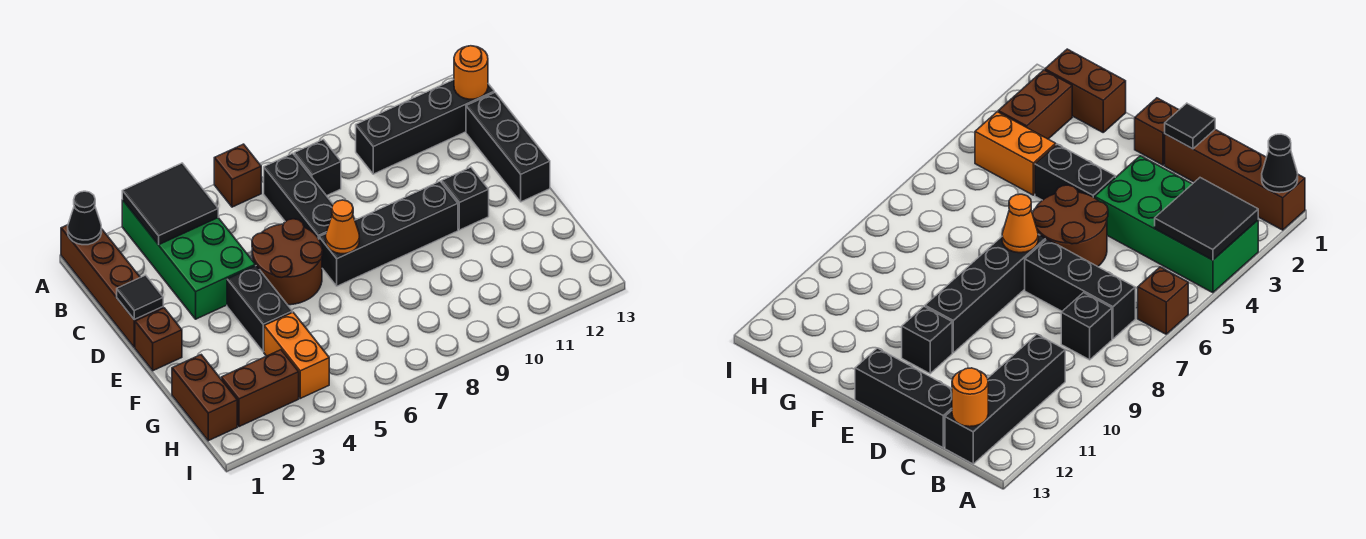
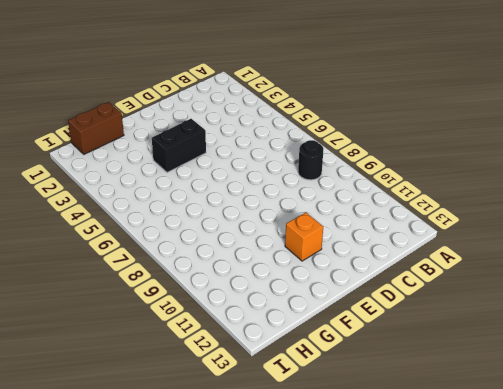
black 1x1 round brick [298,140,324,180] -> black 1x1 brick [294,139,341,196]
orange 1x1 brick [285,212,323,261] -> black 1x1 brick [442,167,489,230]
none -> brown 1x4 brick [61,225,163,347]
none -> green 2x4 brick [122,200,255,319]
none -> brown 1x1 brick [214,144,261,207]

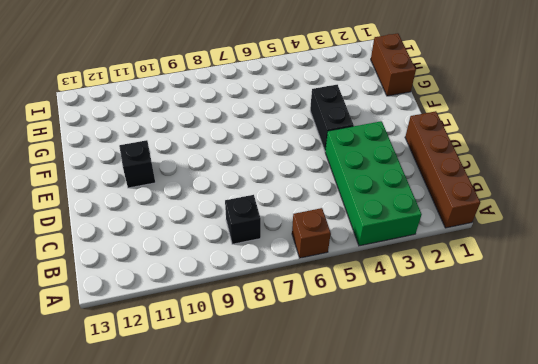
none -> black 1x3 brick [264,153,333,239]
none -> black 1x4 brick [356,80,494,174]
none -> black 1x3 brick [466,92,550,202]

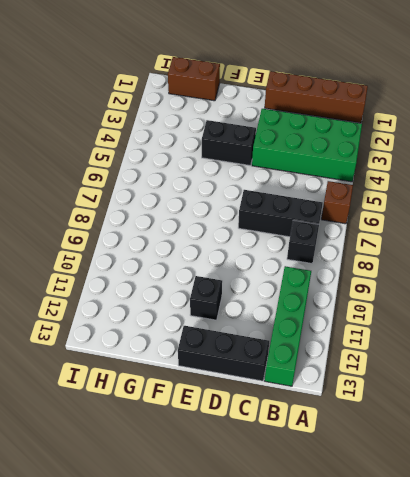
green 1x4 brick [265,266,311,386] -> black 1x4 brick [356,80,494,174]
none -> brown 2x2 round brick [252,219,323,305]
none -> brown 1x1 brick [135,308,182,371]
none -> black 1x4 brick [319,181,458,286]

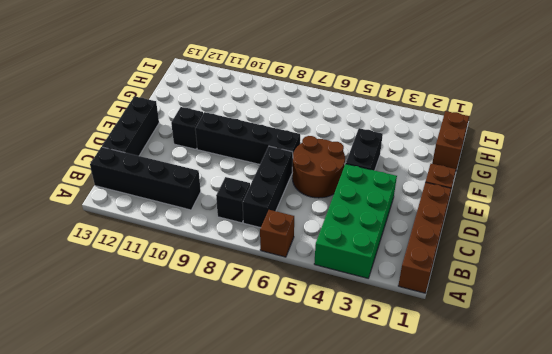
none -> orange 1x2 brick [264,312,329,398]
none -> brown 1x2 brick [221,350,299,427]
none -> black 1x1 cone [68,191,102,245]

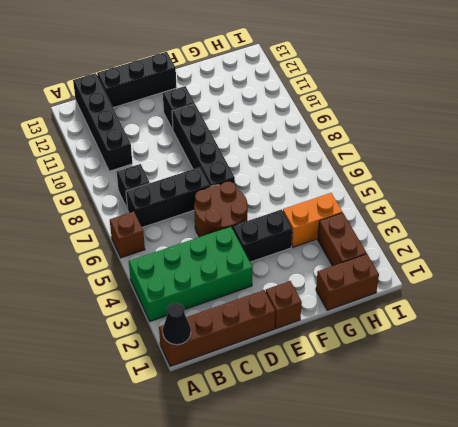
none -> black 2x2 tile [122,163,218,245]
none -> orange 1x1 round brick [454,46,488,99]
none -> black 1x1 tile [117,275,163,320]

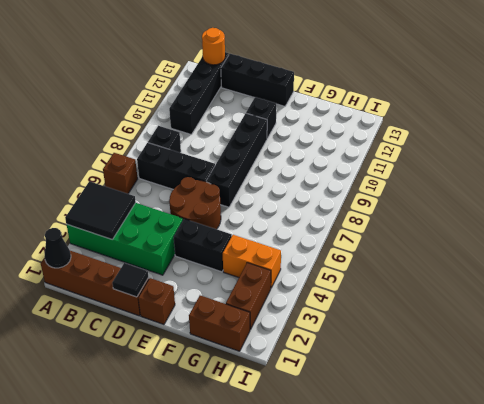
none -> orange 1x1 cone [326,200,359,254]

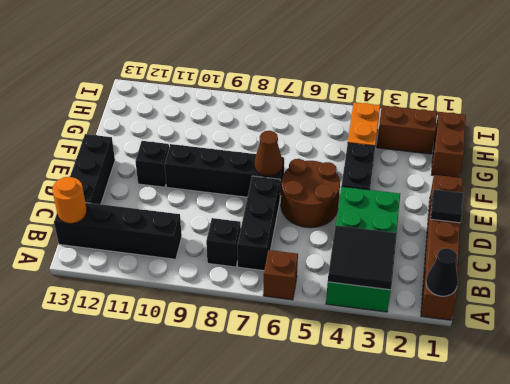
brown 1x1 cone [254,131,283,176] -> orange 1x1 cone [326,200,359,254]

